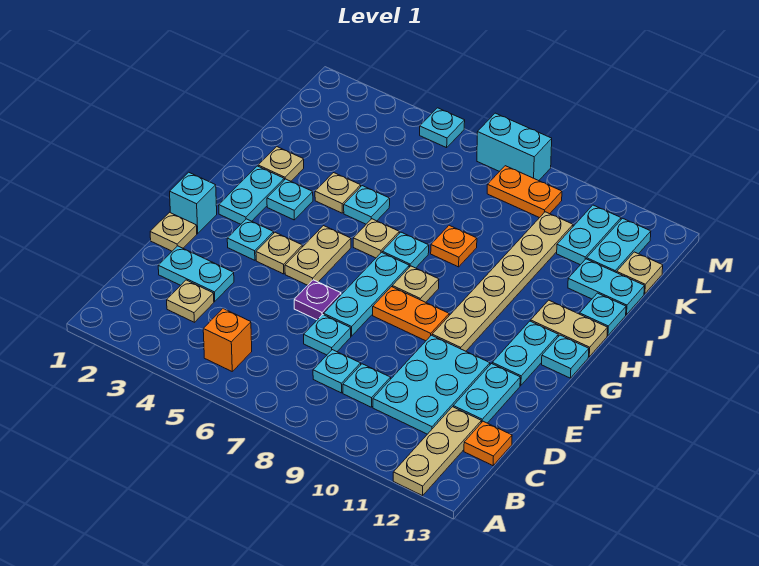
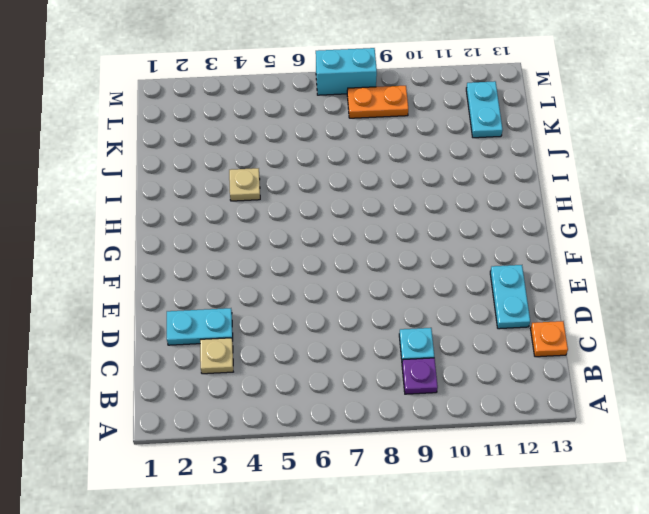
purple 1x1 plate [402,358,438,394] -> purple 1x1 plate moved to [294,280,341,320]
none -> tan 1x3 plate [393,407,481,496]
none -> orange 1x1 brick [203,308,252,371]
none -> cyan 1x1 plate [313,350,361,393]
none -> cyan 2x3 plate [373,335,490,434]

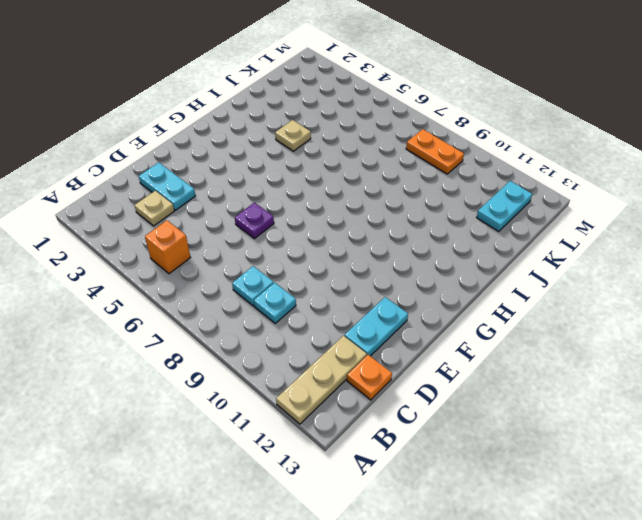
none -> cyan 2x3 plate [373,335,490,434]
none -> cyan 1x1 plate [304,314,351,355]
none -> tan 1x1 plate [150,212,197,251]
none -> cyan 1x3 plate [324,252,409,336]

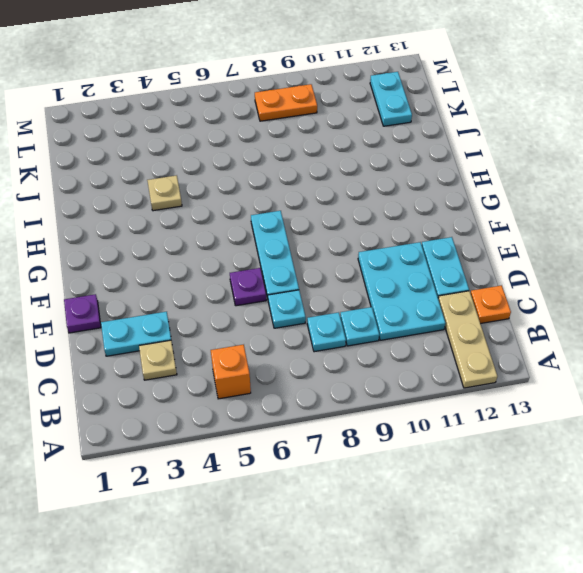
purple 1x1 plate [64,294,101,333] -> tan 1x1 plate [150,212,197,251]
none -> cyan 1x1 brick [170,172,217,233]
none -> cyan 1x1 plate [227,219,274,260]
none -> tan 1x1 plate [256,232,302,274]
none -> tan 1x2 plate [285,226,351,285]

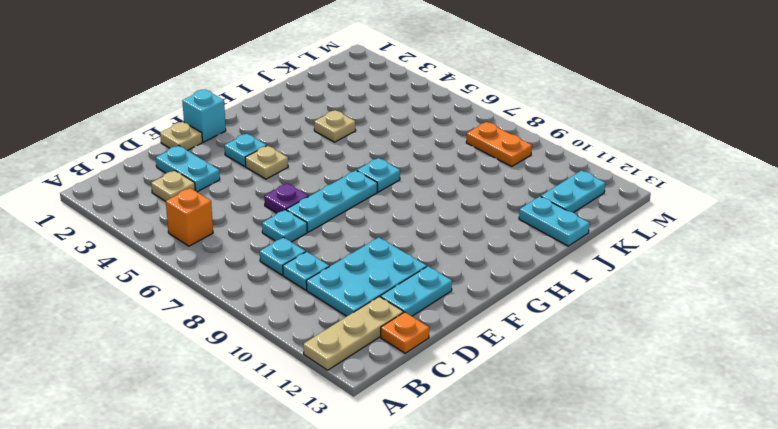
none -> tan 1x2 plate [285,226,351,285]
none -> orange 1x2 plate [373,287,449,341]
none -> tan 1x6 plate [432,212,573,351]
none -> cyan 1x2 plate [492,321,558,385]

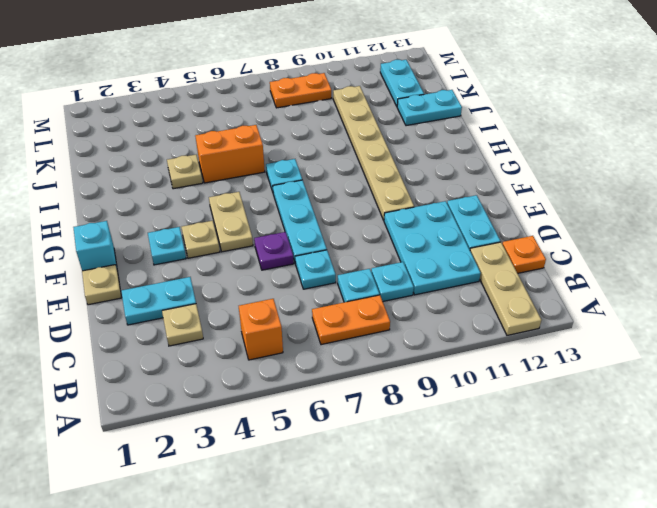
orange 1x2 plate [312,295,390,345] -> orange 1x2 plate moved to [373,287,449,341]
orange 1x2 brick [195,125,265,183] -> cyan 1x1 plate [344,186,390,224]
none -> cyan 1x2 plate [492,321,558,385]
none -> cyan 1x2 plate [219,166,284,224]
none -> tan 1x1 plate [392,266,439,302]
none -> cyan 1x1 plate [542,335,589,378]

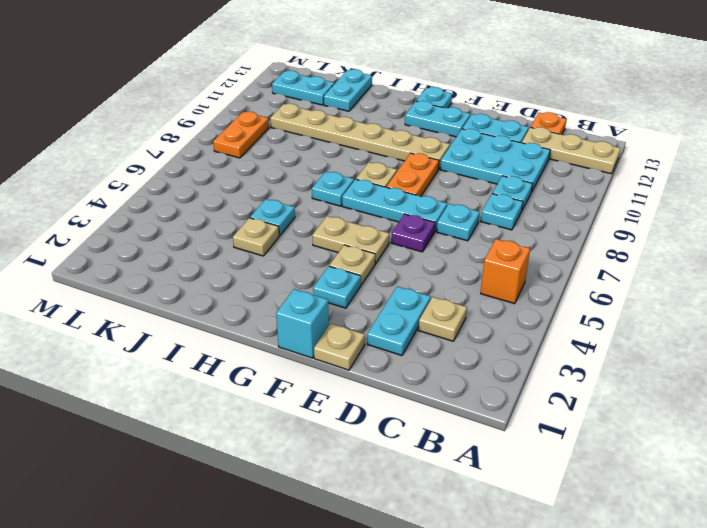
none -> cyan 1x2 plate [219,166,284,224]
none -> cyan 1x1 plate [267,179,313,220]
none -> tan 1x1 plate [353,219,399,258]
none -> tan 1x2 plate [531,300,608,357]

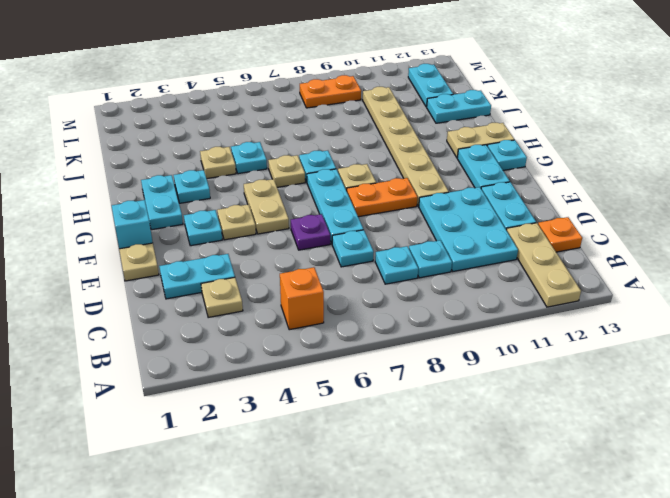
none -> tan 1x1 plate [258,147,304,181]
none -> orange 1x1 plate [431,225,477,267]
none -> cyan 1x1 plate [580,293,626,336]
none -> cyan 1x2 plate [557,205,621,265]

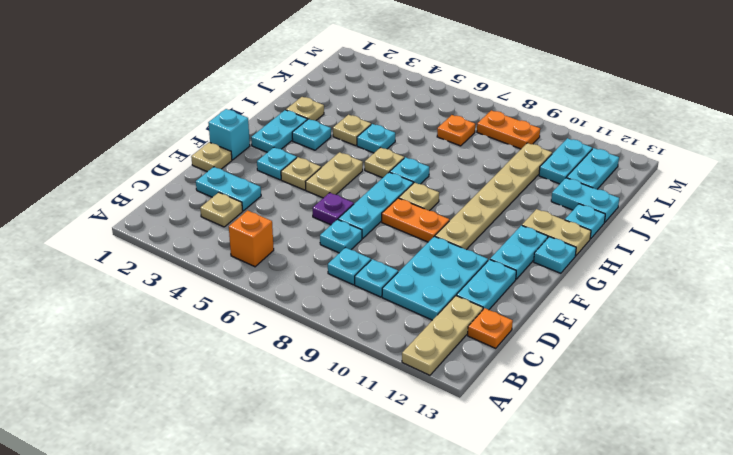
orange 1x1 plate [437,115,475,146] -> orange 1x1 plate moved to [431,225,477,267]
none -> tan 1x1 plate [617,252,663,294]
none -> cyan 1x1 plate [420,108,465,148]
none -> cyan 1x2 brick [477,113,552,181]

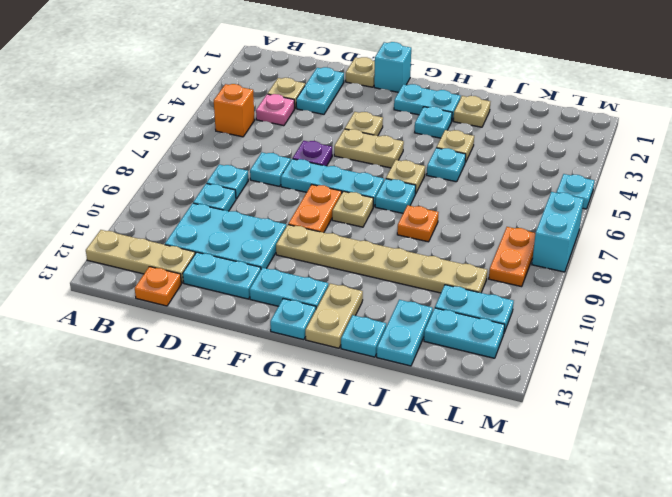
pink 1x1 plate [256,94,295,126] -> none
none -> cyan 1x1 plate [227,219,274,260]
none -> tan 1x1 plate [617,252,663,294]

